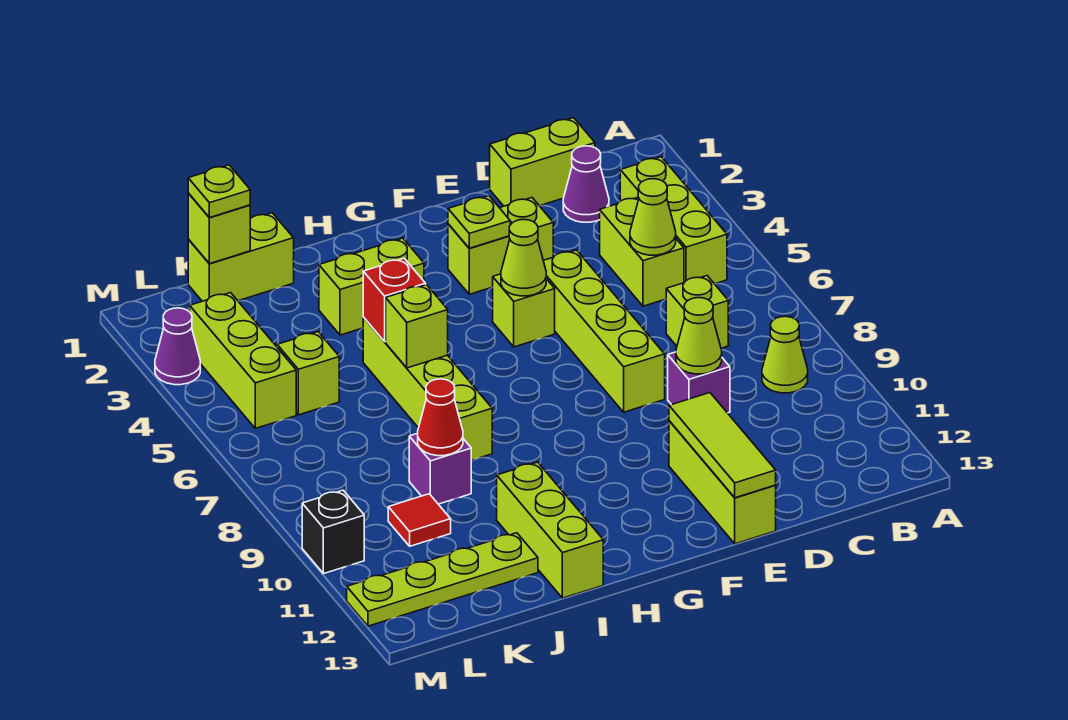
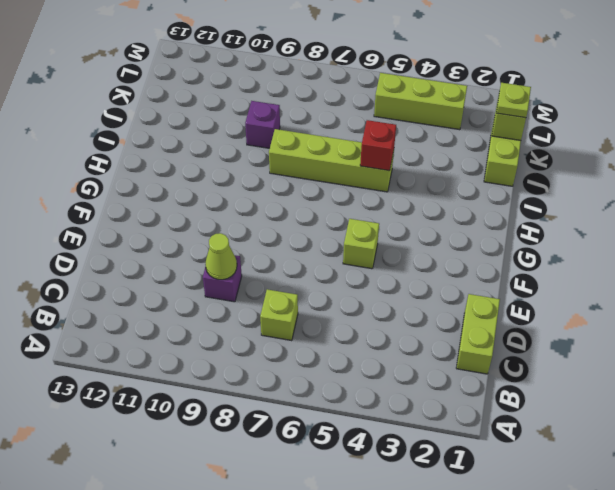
none -> lime 1x3 brick [620,157,727,284]
none -> lime 1x1 cone [762,316,808,393]
none -> purple 1x1 cone [563,146,609,222]
none -> lime 1x2 brick [600,197,684,306]

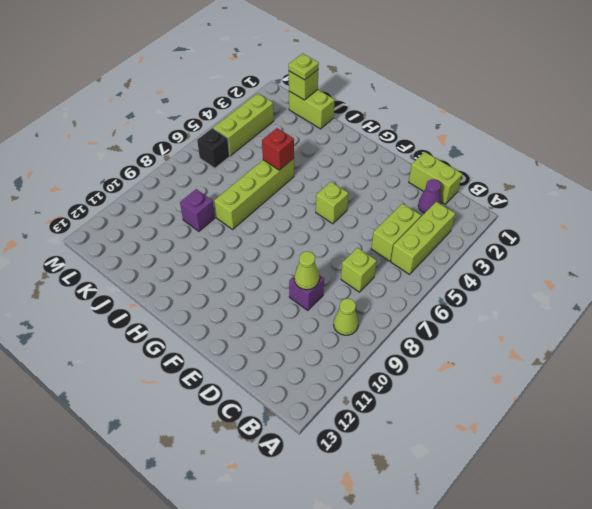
black 1x1 brick [197,128,229,168] -> black 1x1 brick moved to [302,490,364,574]
none -> lime 1x2 brick [448,198,553,294]
none -> lime 1x4 brick [543,250,665,412]
none -> lime 1x3 brick [669,421,776,544]
none -> lime 1x2 brick [319,238,424,335]

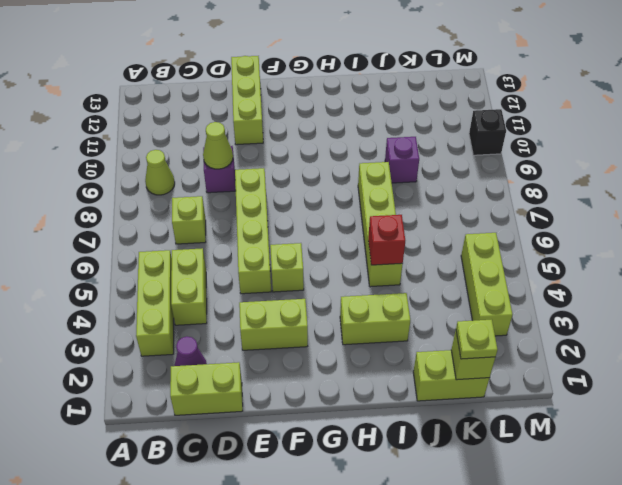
none -> lime 1x3 brick [497,462,603,598]
none -> lime 1x4 plate [347,533,538,626]
none -> lime 1x1 brick [277,332,339,415]
none -> red 1x1 tile [388,494,451,546]

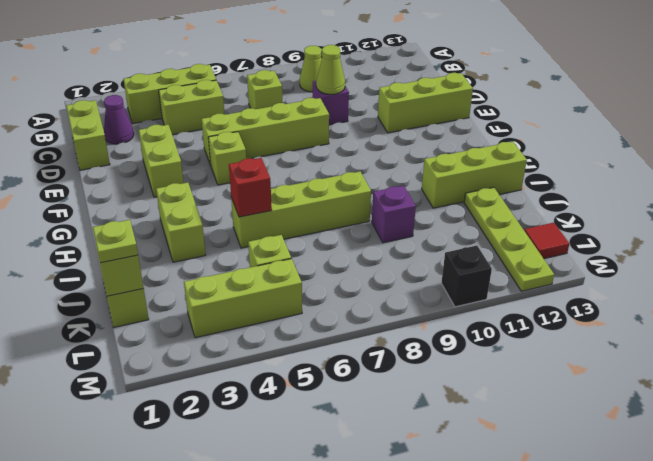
red 1x1 tile [524,223,569,259] -> red 1x1 tile moved to [388,494,451,546]
none -> purple 1x1 cone [155,308,200,385]
none -> lime 1x1 cone [630,179,676,255]
none -> lime 1x3 tile [669,393,776,498]
none -> lime 1x1 plate [448,196,510,248]

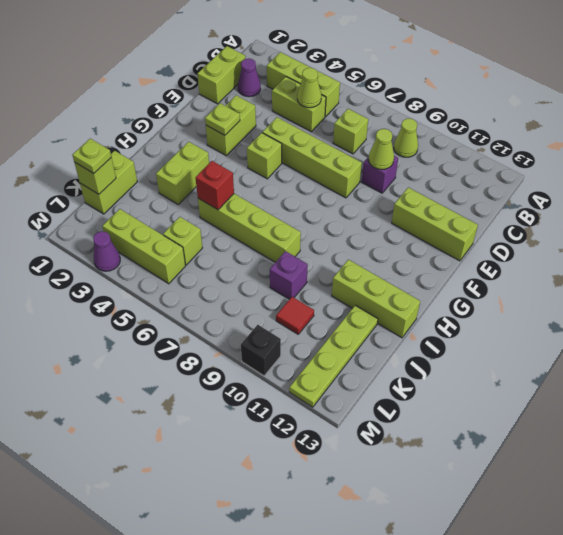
none -> lime 1x3 tile [669,393,776,498]
none -> lime 1x1 cone [501,219,546,296]
none -> lime 1x1 brick [386,285,448,368]
none -> red 1x1 cone [418,379,463,456]

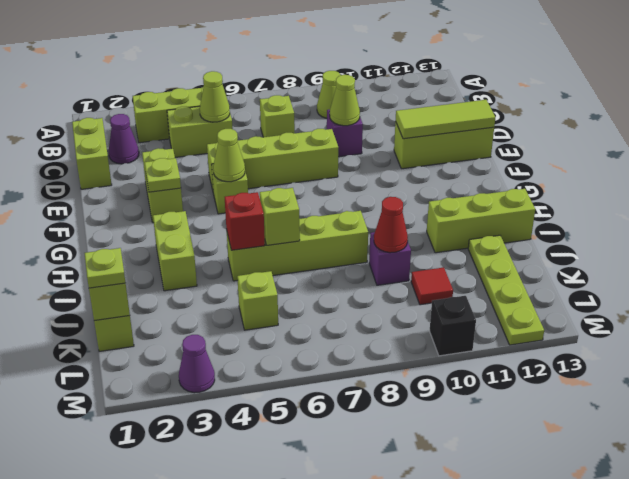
none -> lime 1x3 brick [190,293,296,428]

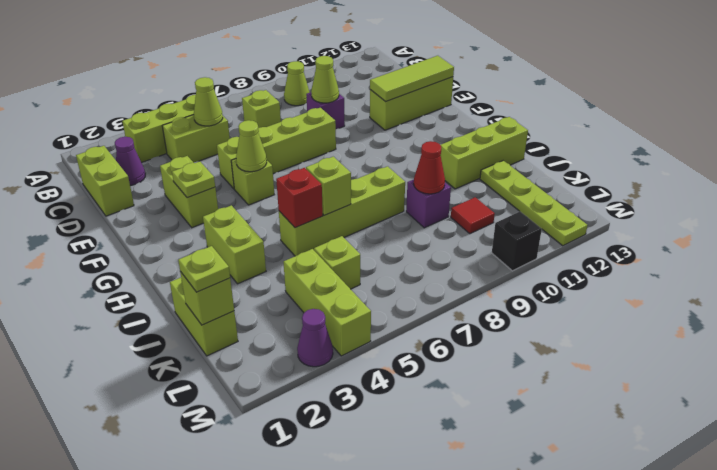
lime 1x3 brick [283,249,371,356] -> lime 1x3 brick turned to [190,293,296,428]

